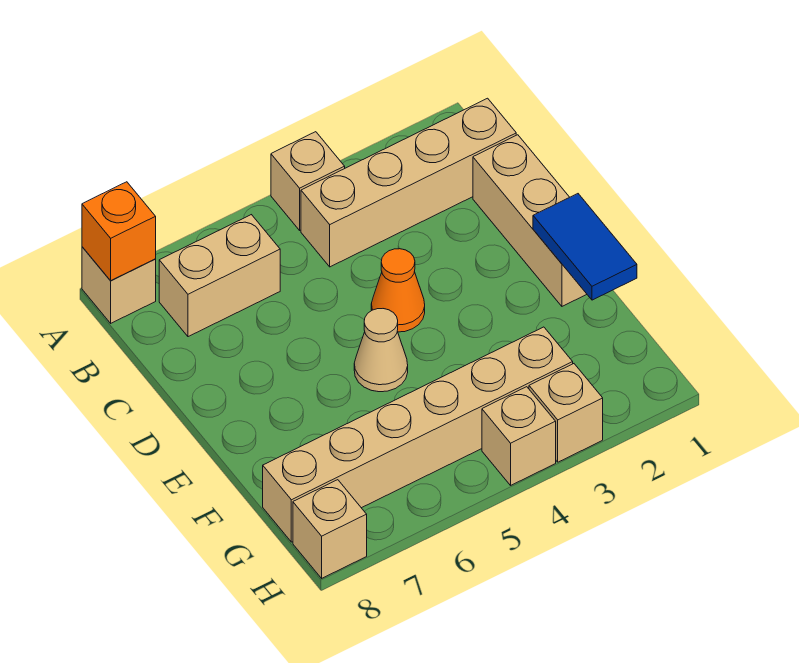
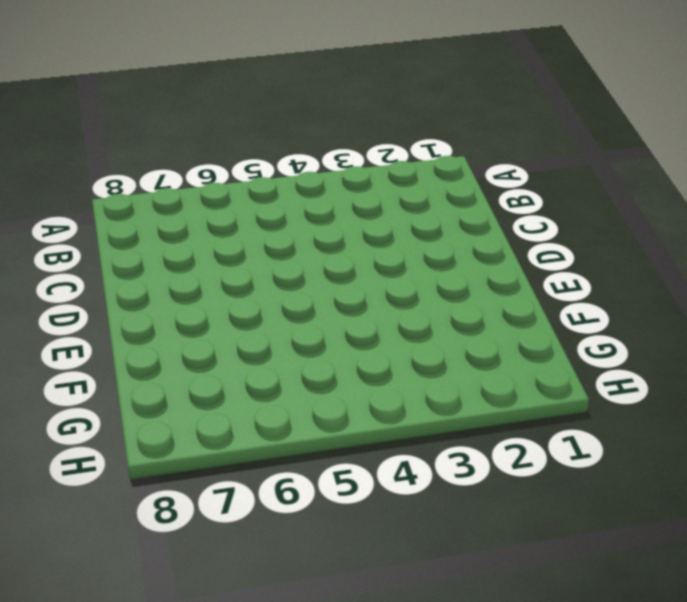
none -> tan 1x1 brick [271,132,345,230]
none -> tan 1x1 brick [82,247,156,323]
none -> tan 1x4 brick [301,98,516,267]

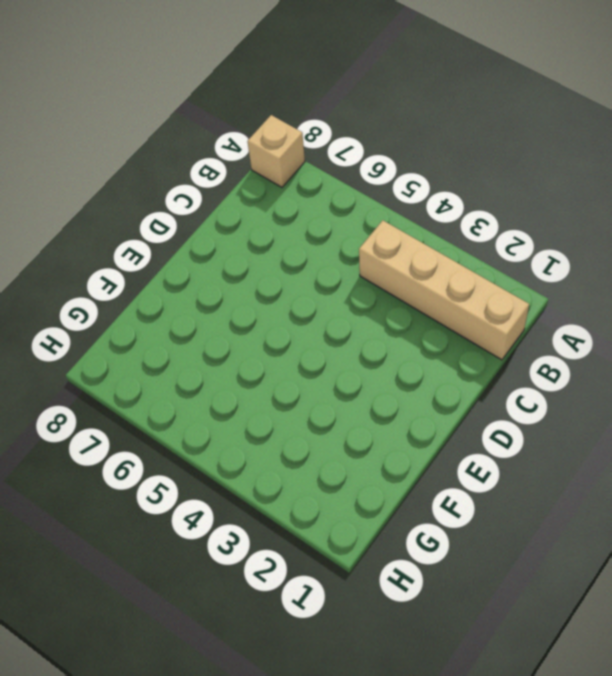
none -> tan 1x1 brick [271,132,345,230]
none -> tan 1x2 brick [159,215,280,337]
none -> tan 1x3 brick [473,135,587,306]

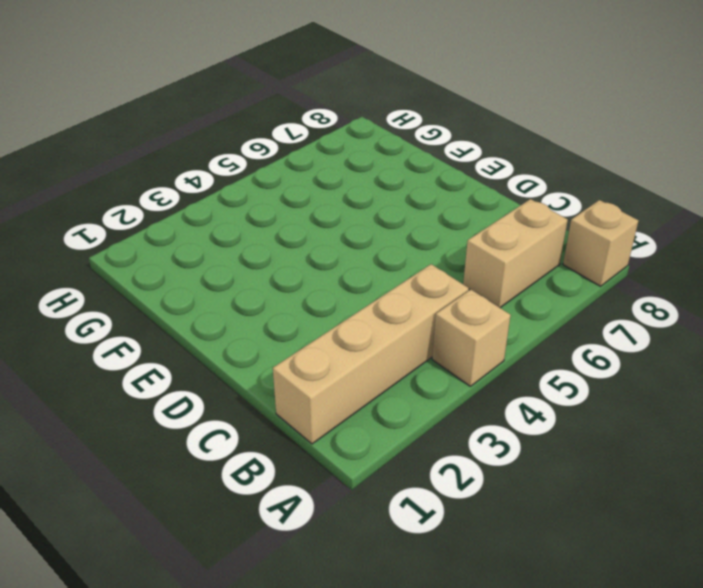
none -> tan 1x3 brick [473,135,587,306]
none -> orange 1x1 cone [371,249,425,332]
none -> tan 1x1 cone [354,309,408,392]

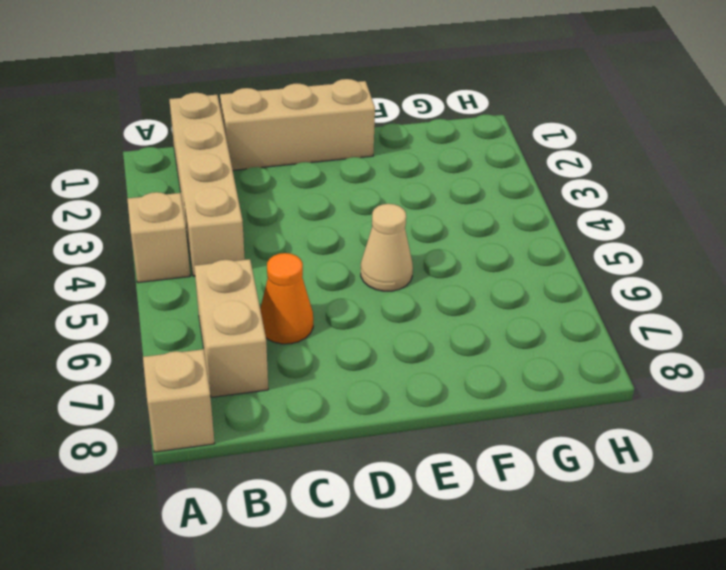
orange 1x1 cone [260,253,313,344] -> orange 1x1 cone moved to [371,249,425,332]
none -> tan 1x6 brick [263,327,573,542]
none -> tan 1x1 brick [529,364,603,462]
none -> tan 1x1 brick [482,387,556,485]

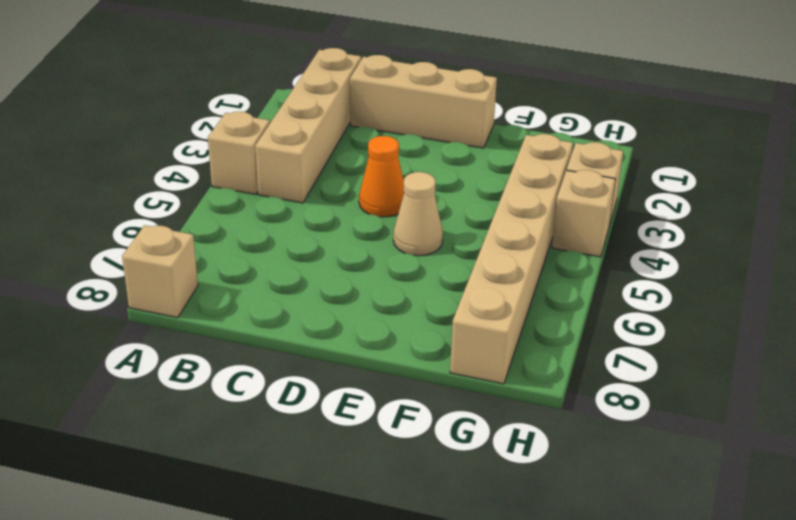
none -> tan 1x2 brick [159,215,280,337]
none -> tan 1x1 brick [293,480,367,578]
none -> orange 1x1 brick [82,182,156,281]

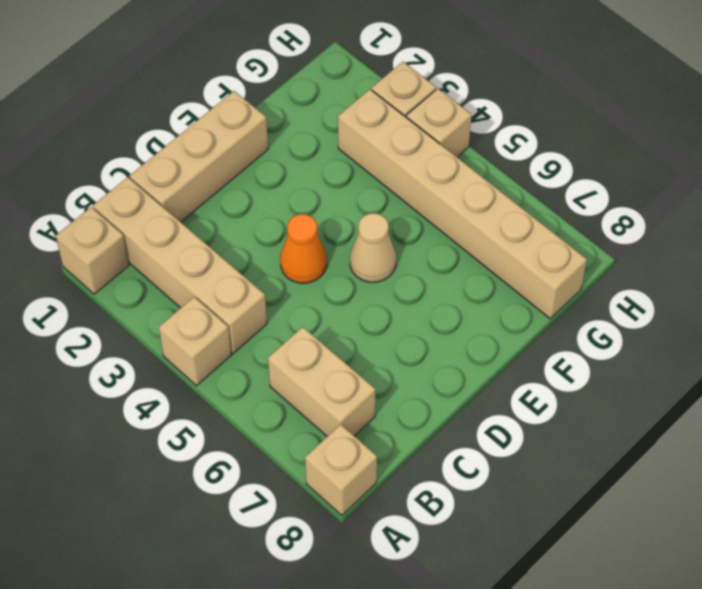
tan 1x1 brick [56,207,129,294] -> tan 1x1 brick moved to [293,480,367,578]
none -> orange 1x1 brick [82,182,156,281]
none -> blue 1x2 tile [533,194,637,300]

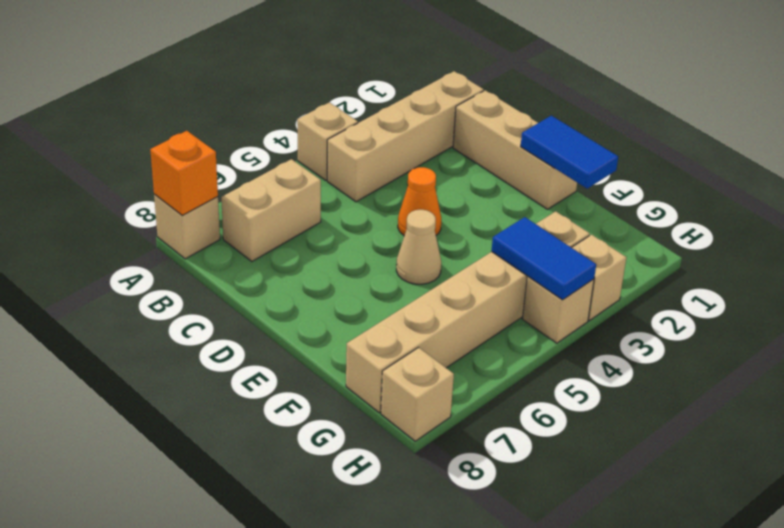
blue 1x2 tile [492,217,596,300] -> none

